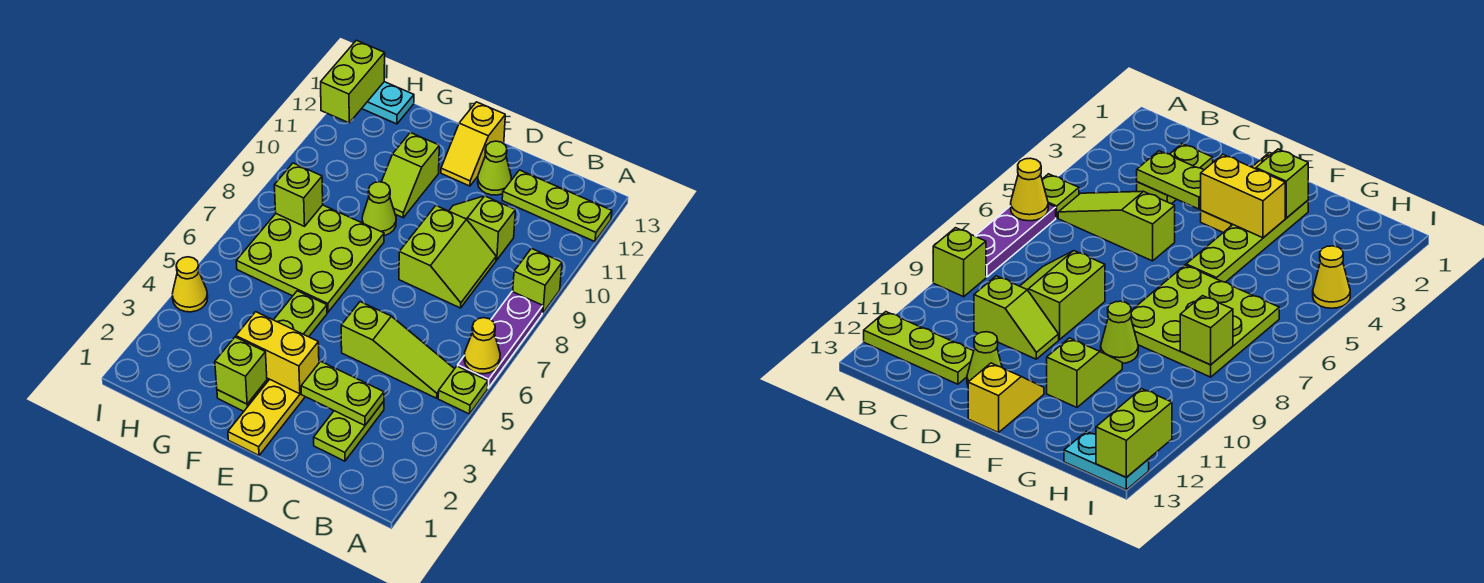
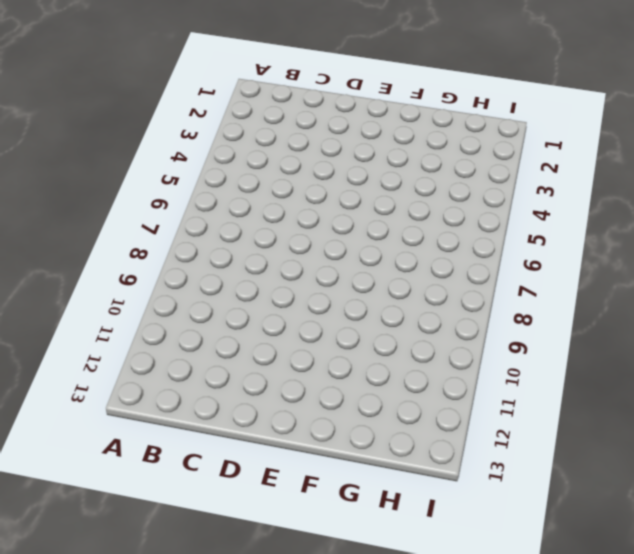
none -> lime 1x1 plate [438,366,488,414]
none -> purple 1x3 plate [458,292,543,388]
none -> lime 1x1 brick [513,248,562,313]

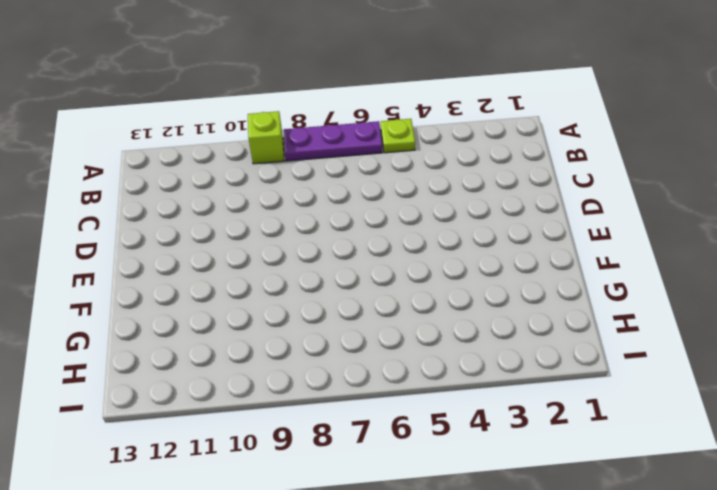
none -> lime 1x3 plate [502,170,612,242]
none -> lime 1x3 slope [341,302,454,398]
none -> lime 1x2 plate [314,401,384,461]

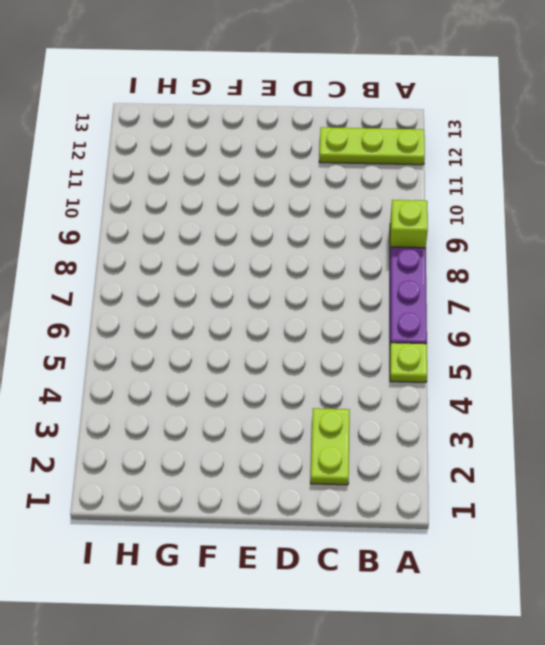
none -> lime 1x3 slope [341,302,454,398]
none -> lime 2x2 slope [399,206,496,308]
none -> lime 1x2 slope [449,196,515,260]

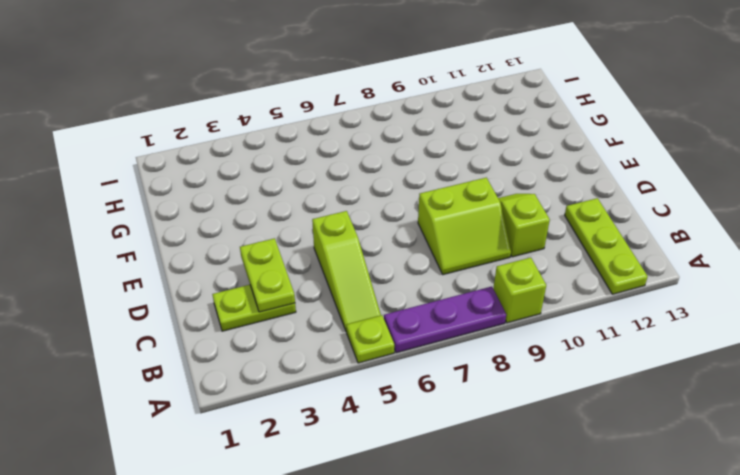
none -> lime 1x1 cone [478,141,511,195]
none -> yellow 1x3 plate [228,379,305,455]
none -> yellow 1x2 slope [441,102,505,186]

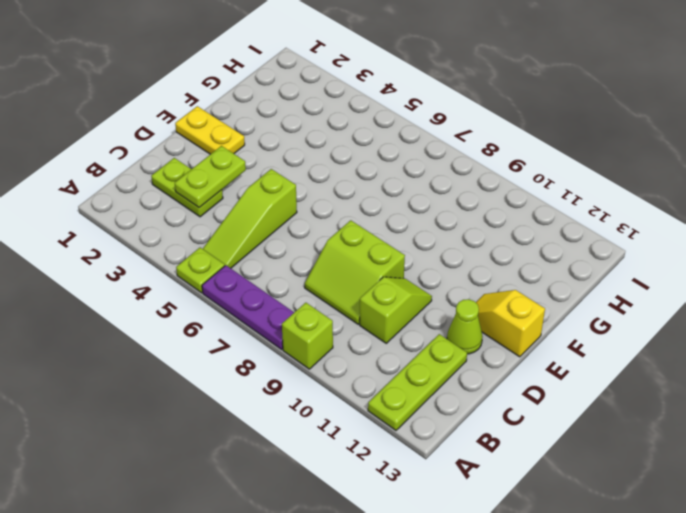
yellow 1x2 plate [175,106,245,154] -> yellow 1x3 plate [228,379,305,455]
none -> lime 1x4 plate [217,291,327,411]
none -> lime 3x3 plate [236,205,384,312]
none -> lime 1x1 cone [362,182,396,235]

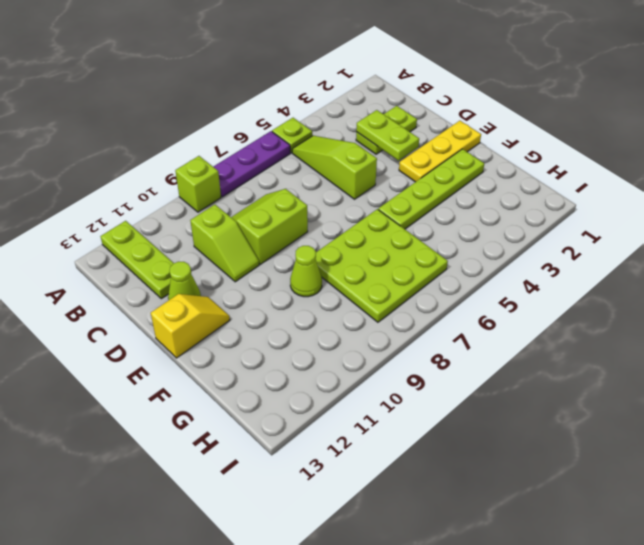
none -> lime 1x2 slope [382,133,439,218]
none -> cyan 1x2 plate [362,82,414,124]
none -> yellow 1x1 cone [172,257,208,312]

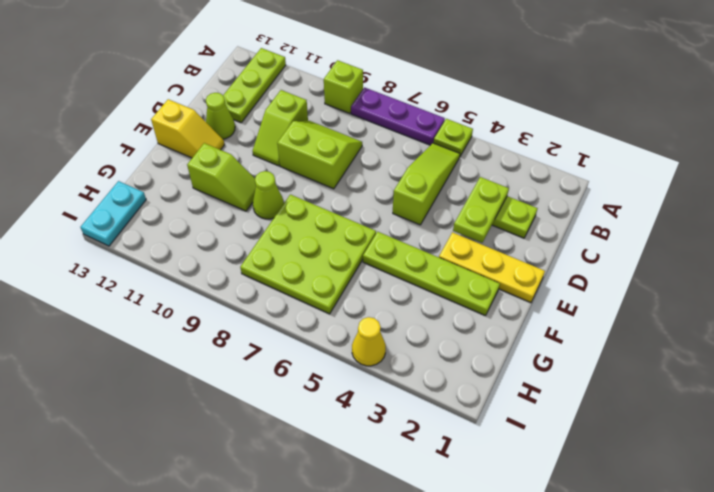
none -> yellow 1x1 cone [464,318,500,374]
none -> yellow 1x2 brick [236,312,319,394]
none -> lime 1x1 brick [215,337,267,404]

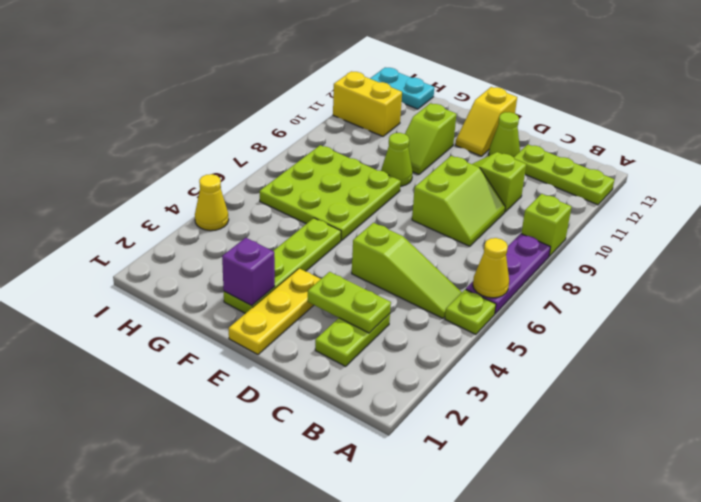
purple 1x1 brick [222,238,275,306] -> lime 1x1 brick [215,337,267,404]
yellow 1x2 brick [333,71,402,136] -> yellow 1x2 brick moved to [236,312,319,394]
none -> lime 1x1 brick [274,163,323,226]
none -> lime 1x2 brick [321,40,385,123]

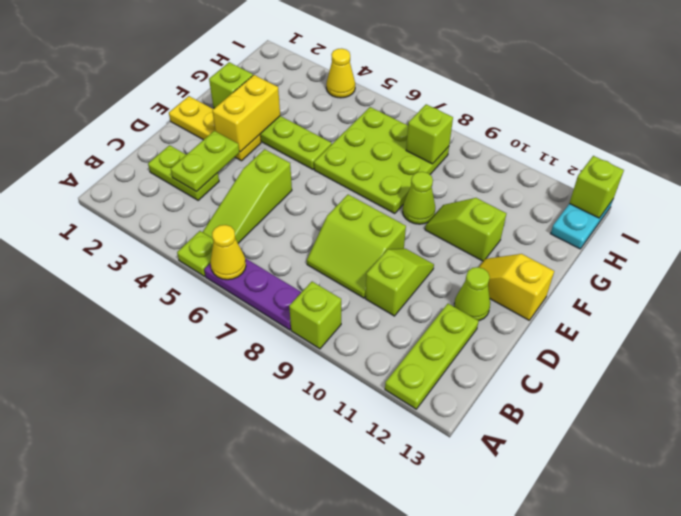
lime 1x1 brick [569,156,624,218] -> lime 1x2 brick [321,40,385,123]

